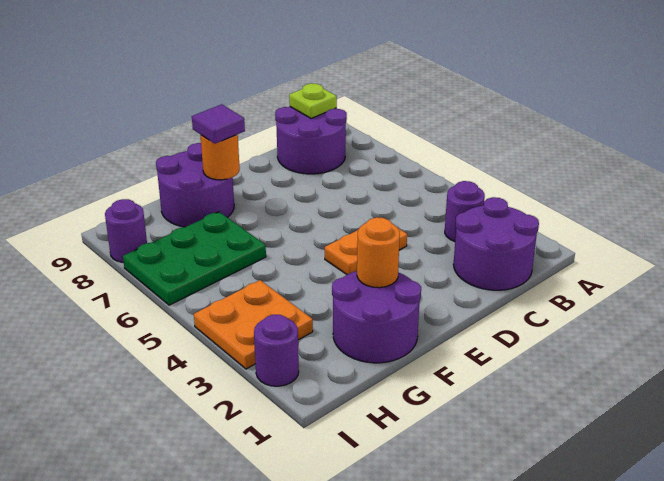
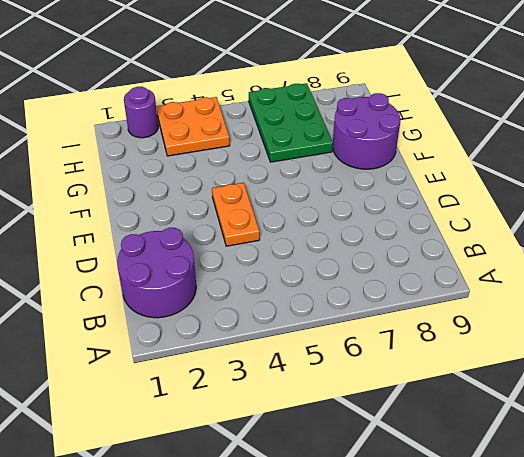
none -> purple 1x1 round brick [445,181,485,242]
none -> purple 2x2 round brick [275,107,347,174]
none -> purple 2x2 round brick [332,271,421,363]

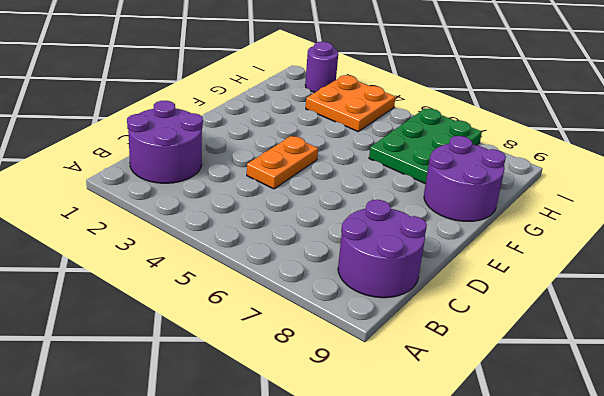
none -> purple 1x1 round brick [445,181,485,242]
none -> purple 2x2 round brick [332,271,421,363]
none -> purple 1x1 round brick [105,199,147,262]

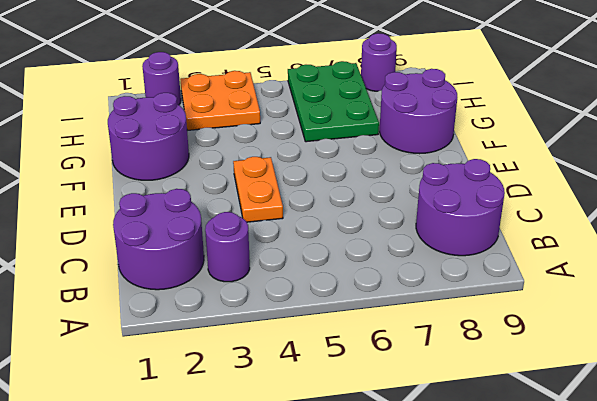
none -> lime 1x1 plate [289,83,337,119]
none -> orange 1x1 round brick [357,217,400,288]
none -> orange 1x1 round brick [200,134,240,180]

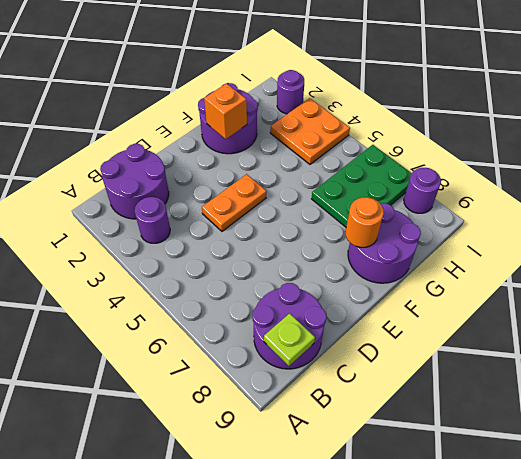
orange 1x1 brick [204,83,247,139] -> orange 1x1 round brick [357,217,400,288]
none -> purple 1x1 tile [192,104,245,144]

